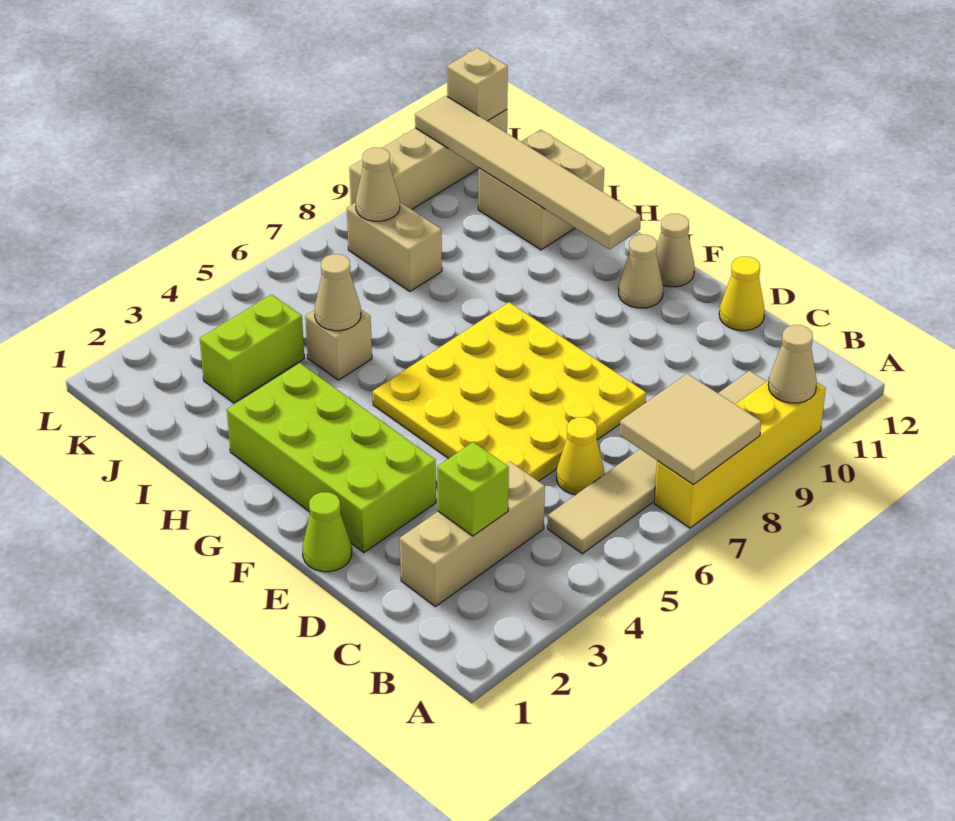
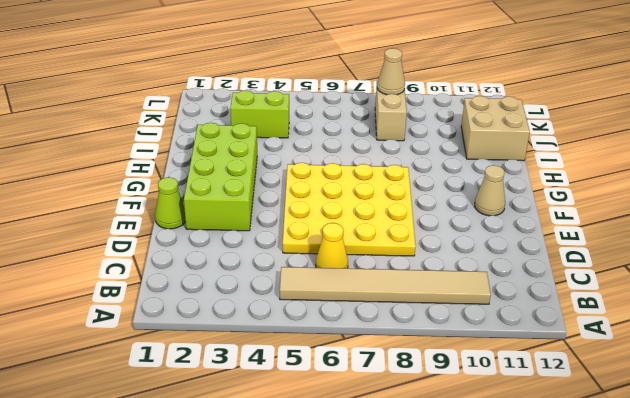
none -> yellow 1x4 brick [654,380,826,528]
none -> tan 1x3 brick [400,462,545,607]
none -> yellow 1x1 cone [719,257,765,331]

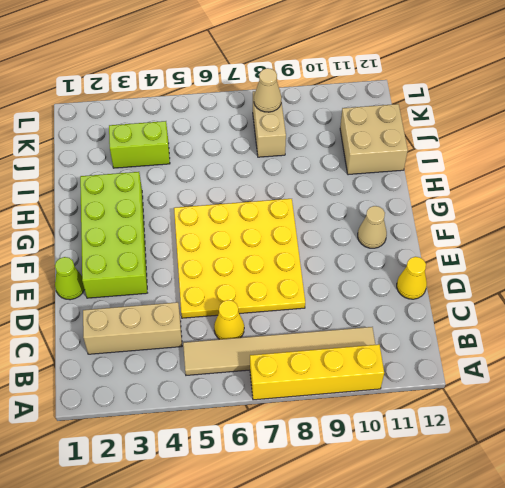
none -> tan 1x1 cone [656,214,694,287]
none -> tan 1x1 brick [305,310,372,380]
none -> tan 1x4 brick [349,110,507,210]

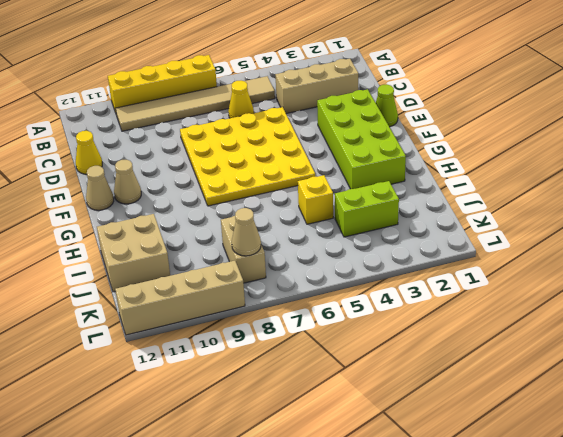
yellow 1x1 brick [298,175,333,224] -> tan 1x1 brick [305,310,372,380]
none -> tan 2x2 tile [620,374,761,484]
none -> tan 1x1 cone [768,325,817,403]
none -> lime 1x1 brick [437,442,509,536]

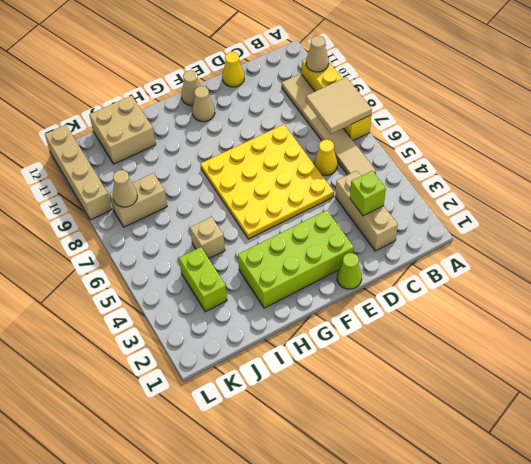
none -> tan 1x6 tile [415,96,641,249]
none -> tan 1x1 cone [315,254,361,331]
none -> tan 1x1 brick [447,48,508,121]

